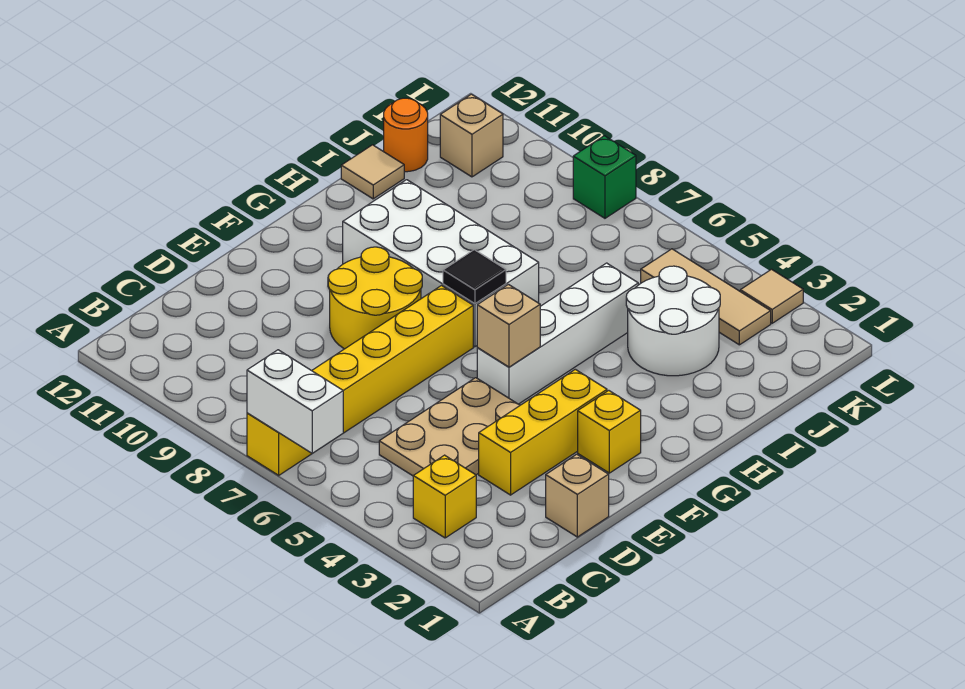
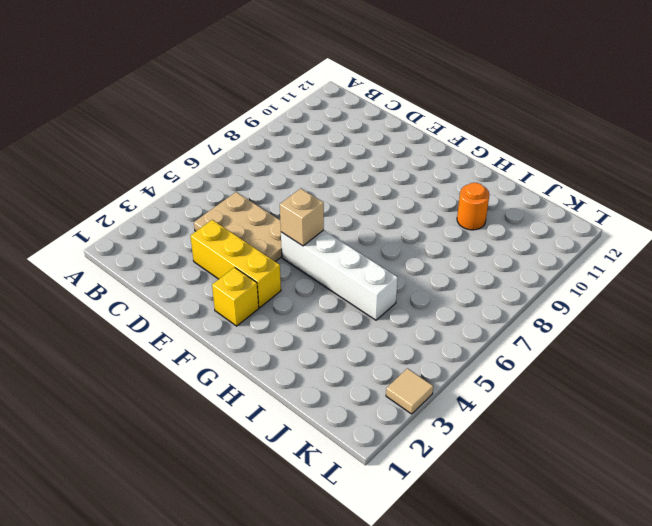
orange 1x1 round brick [457,183,489,230] -> orange 1x1 round brick moved to [384,98,428,172]
none -> yellow 1x6 brick [247,286,473,475]
none -> yellow 1x1 brick [413,455,476,538]
none -> tan 1x1 brick [546,454,609,537]

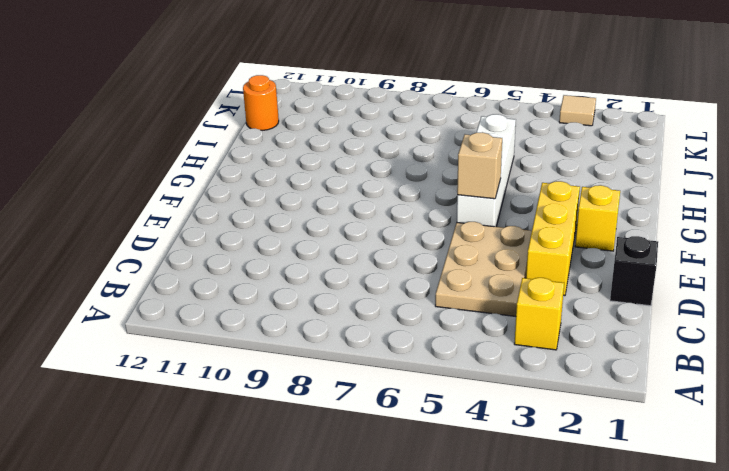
black 1x1 brick [610,236,658,306] -> tan 1x1 brick [546,454,609,537]
none -> yellow 1x6 brick [247,286,473,475]
none -> yellow 2x2 round brick [328,247,422,349]
none -> white 2x4 brick [343,180,539,347]

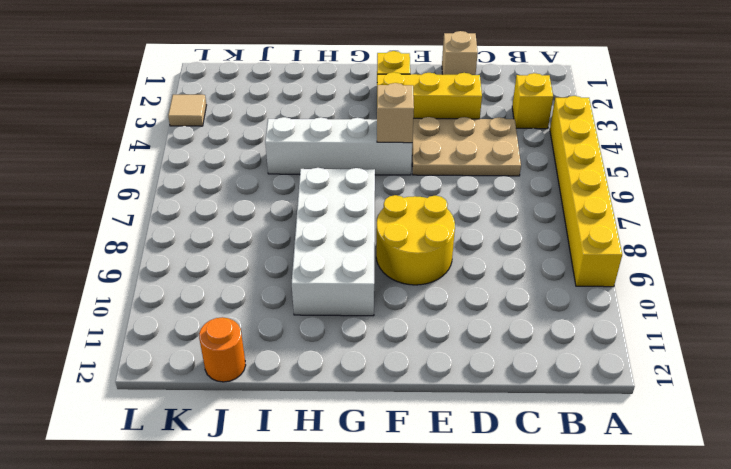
yellow 1x6 brick [550,96,622,287] -> yellow 1x6 brick turned to [247,286,473,475]
none -> white 2x2 round brick [626,266,720,376]
none -> tan 1x1 tile [341,145,404,199]
none -> tan 1x3 tile [641,249,771,345]

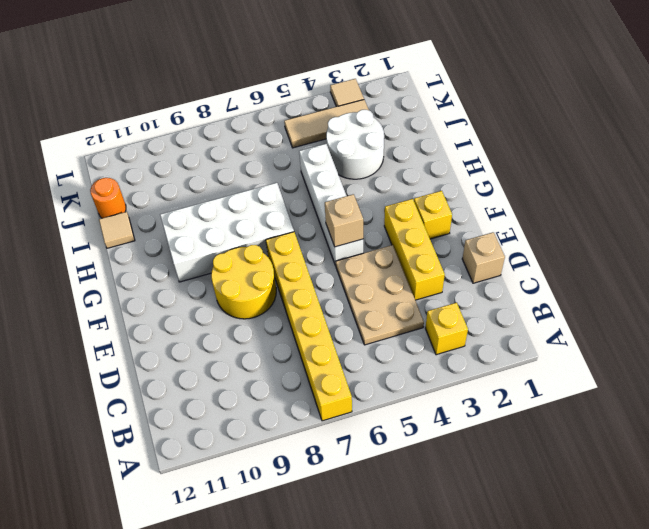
none -> tan 1x1 brick [440,94,503,177]
none -> green 1x1 brick [573,136,636,218]
none -> white 1x2 brick [247,350,343,453]

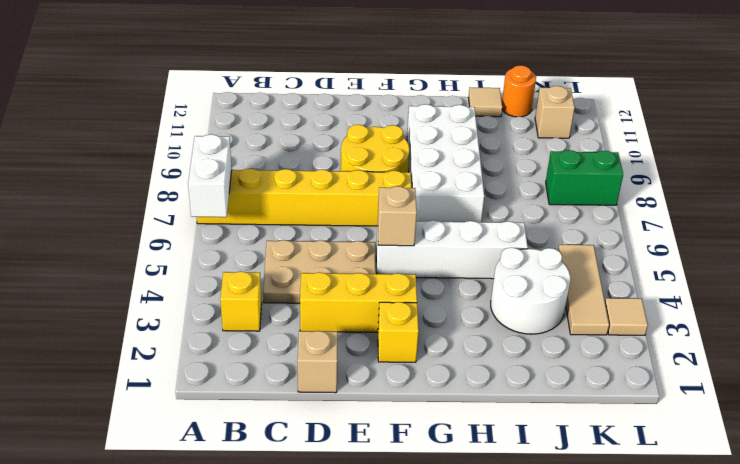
green 1x2 brick [546,150,623,205] -> green 1x1 brick [573,136,636,218]
none -> black 1x1 tile [443,250,506,304]

